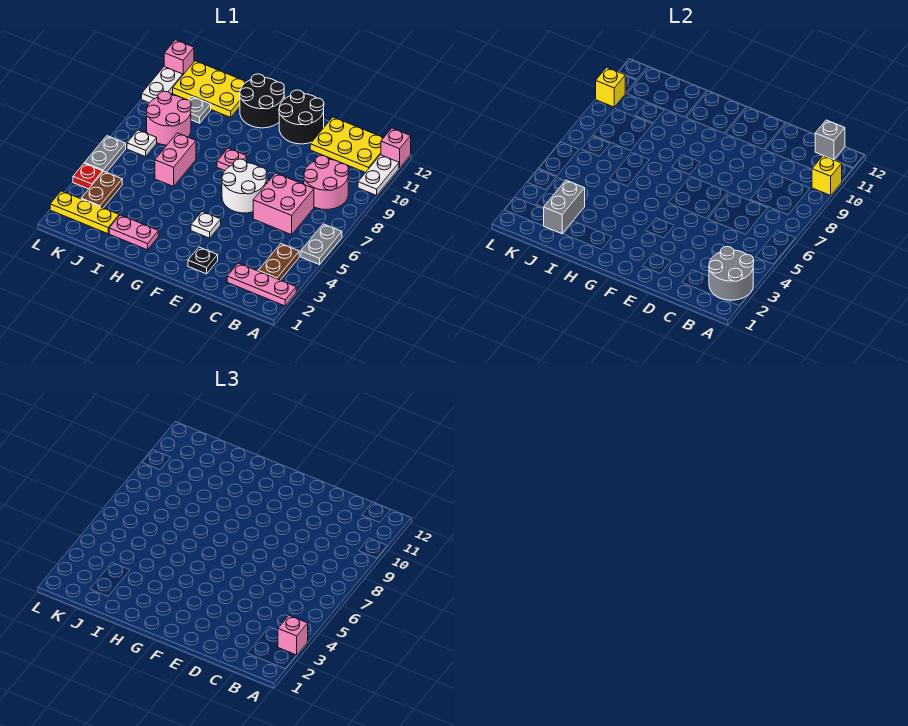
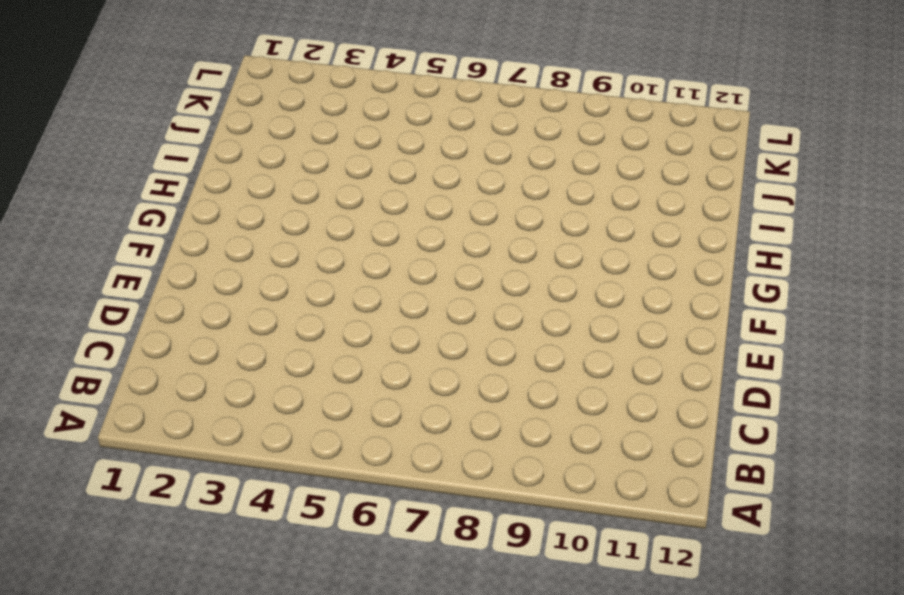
none -> pink 1x3 plate [227,263,296,306]
none -> grey 1x2 plate [301,224,342,265]
none -> white 1x2 plate [358,155,399,195]
none -> pink 1x1 brick [381,128,411,168]

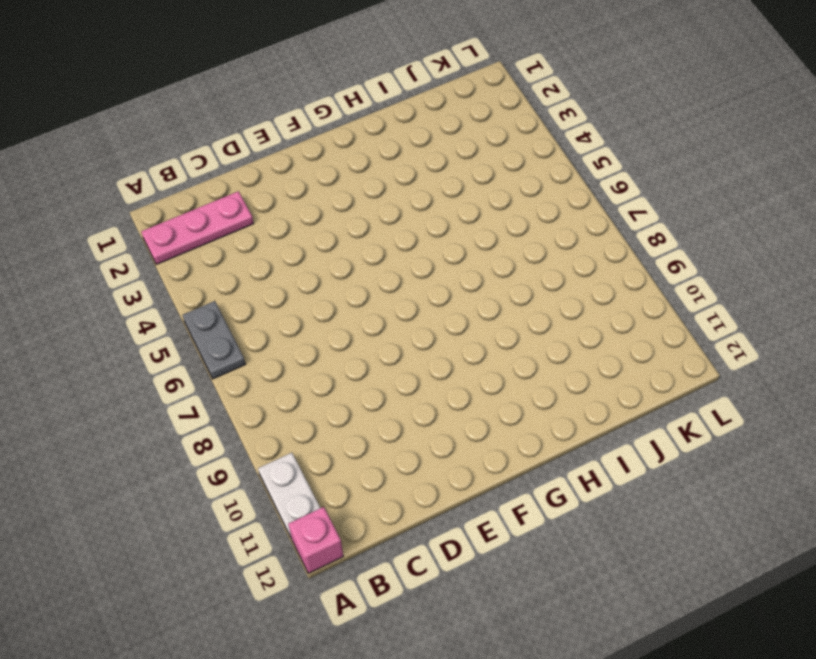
none -> brown 1x2 plate [259,244,299,280]
none -> pink 2x2 round brick [304,156,349,209]
none -> yellow 2x3 plate [310,117,383,173]
none -> pink 2x2 brick [253,173,314,235]

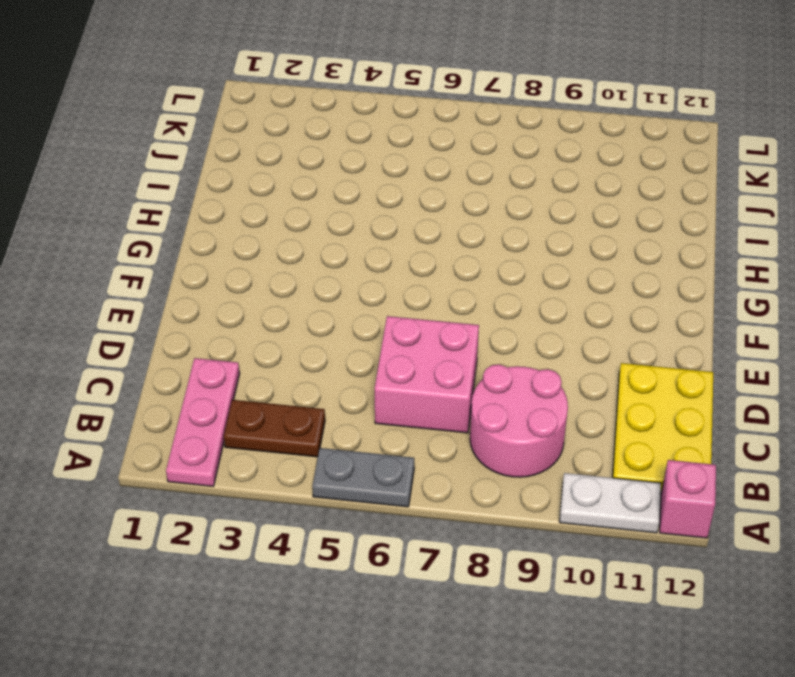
none -> black 1x1 plate [188,247,218,274]
none -> white 2x2 round brick [222,159,267,213]
none -> black 2x2 round brick [279,90,324,144]
none -> white 1x1 plate [191,212,221,238]

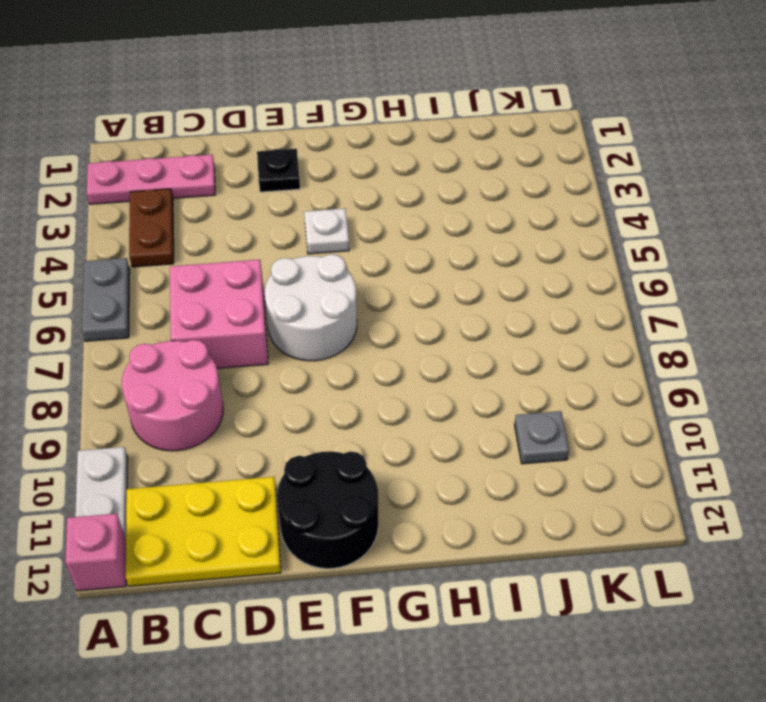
none -> pink 1x1 plate [217,148,247,170]
none -> black 2x2 round brick [240,74,284,128]
none -> pink 1x2 plate [109,215,158,250]
none -> pink 1x2 brick [155,133,196,187]

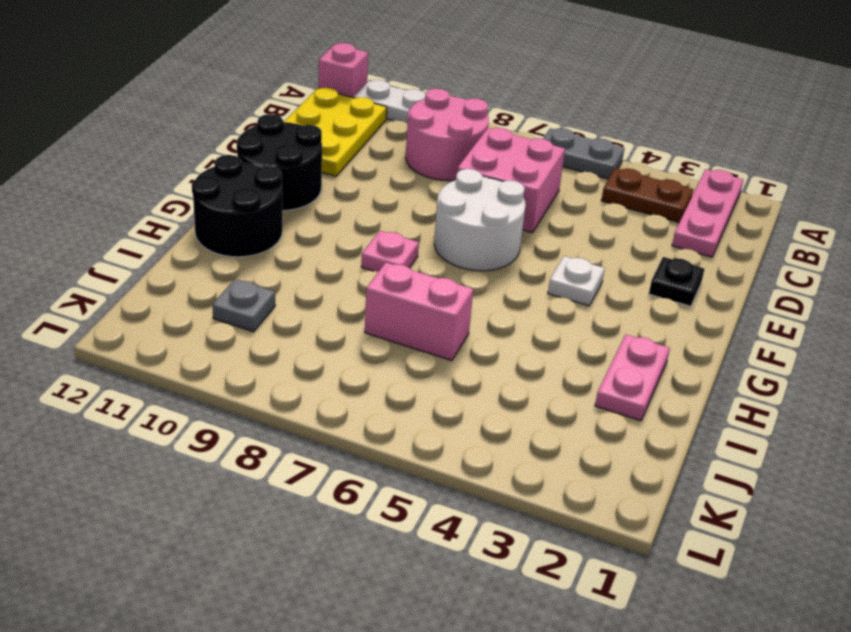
none -> yellow 2x3 plate [173,61,246,117]
none -> yellow 1x3 plate [50,191,119,234]
none -> pink 2x2 round brick [146,91,191,145]
none -> brown 1x2 plate [81,171,122,208]

